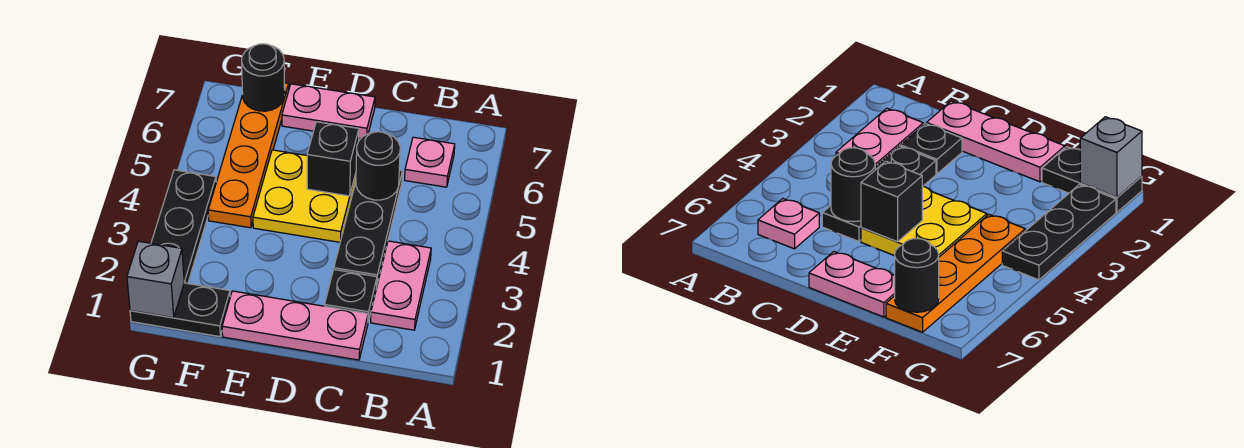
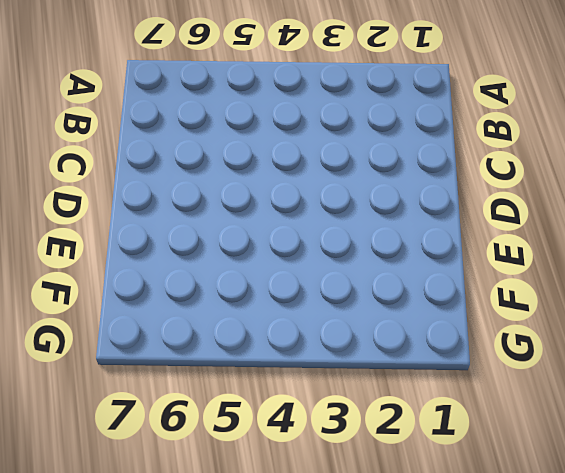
none -> pink 1x2 plate [371,241,431,330]
none -> pink 1x1 plate [405,137,455,187]
none -> pink 1x3 plate [222,291,368,360]

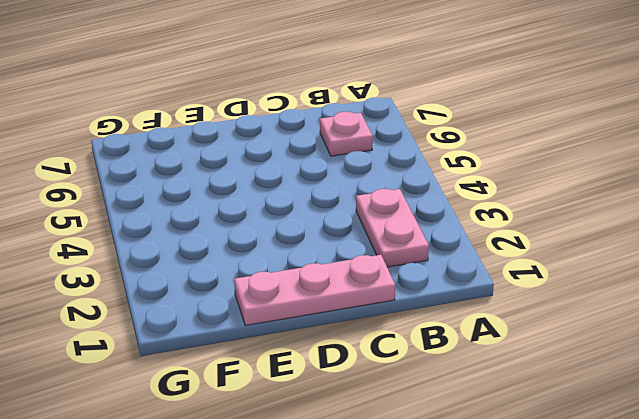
none -> black 1x1 plate [325,270,377,321]
none -> black 1x3 plate [334,170,402,284]
none -> yellow 2x2 plate [253,150,356,242]

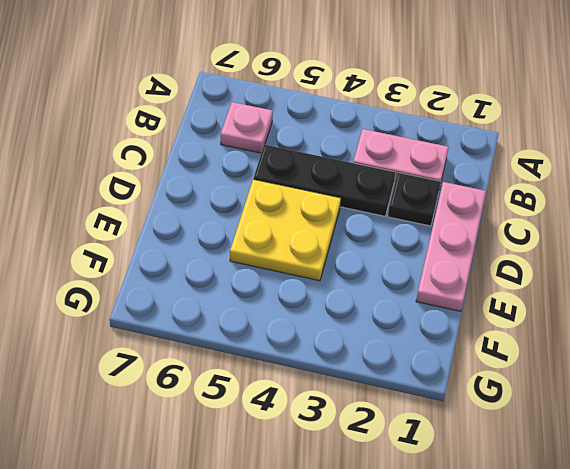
none -> pink 1x2 plate [282,84,375,139]
none -> black 1x2 plate [130,283,230,337]
none -> orange 1x4 plate [208,83,289,228]

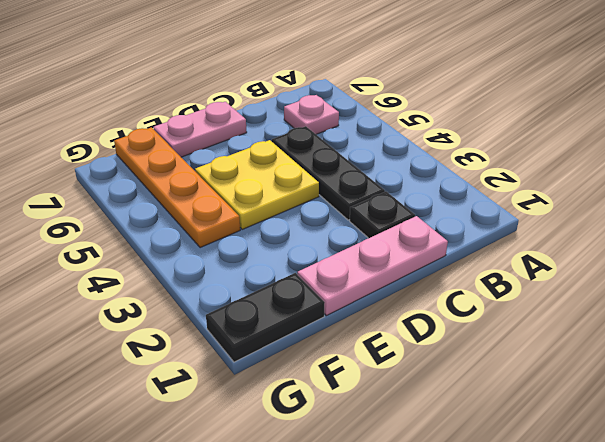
none -> pink 1x2 plate [371,241,431,330]
none -> black 1x3 plate [151,170,216,283]
none -> black 1x1 round brick [356,132,400,200]

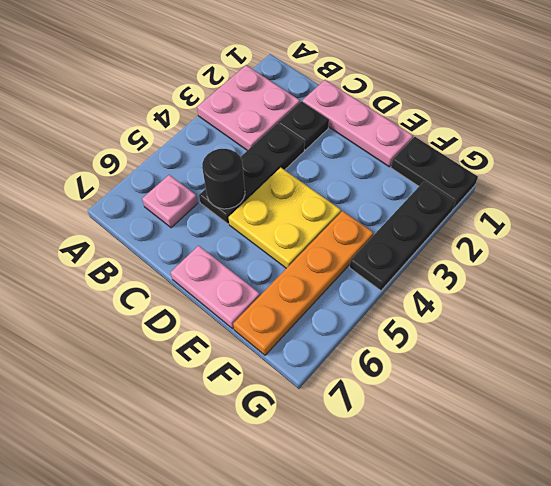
pink 2x2 plate [197,65,300,150] -> pink 1x2 plate [371,241,431,330]
none -> black 1x1 brick [307,122,359,196]
none -> black 1x1 round brick [242,44,285,111]
none -> grey 1x1 brick [127,241,184,318]

